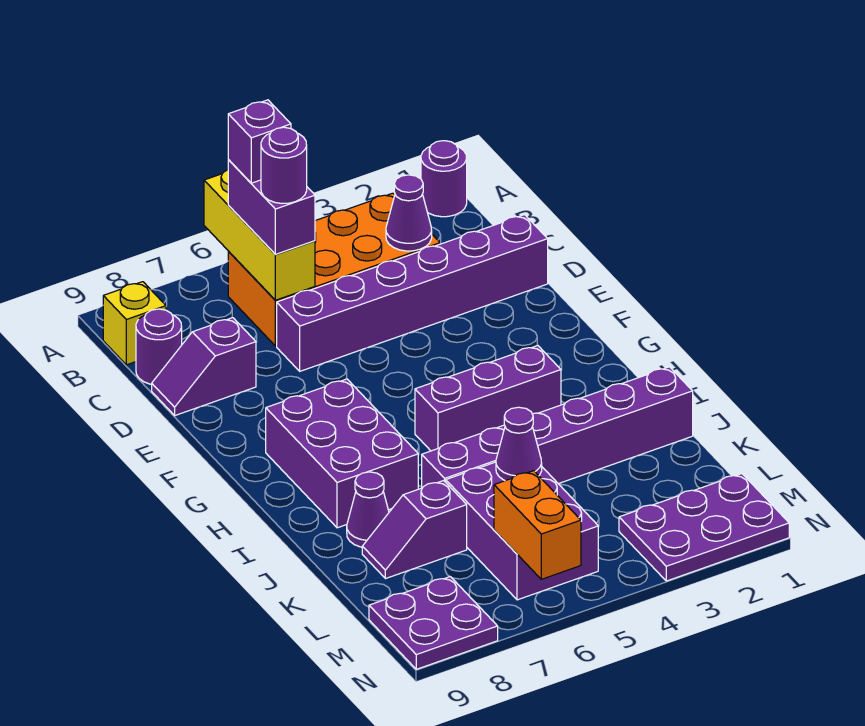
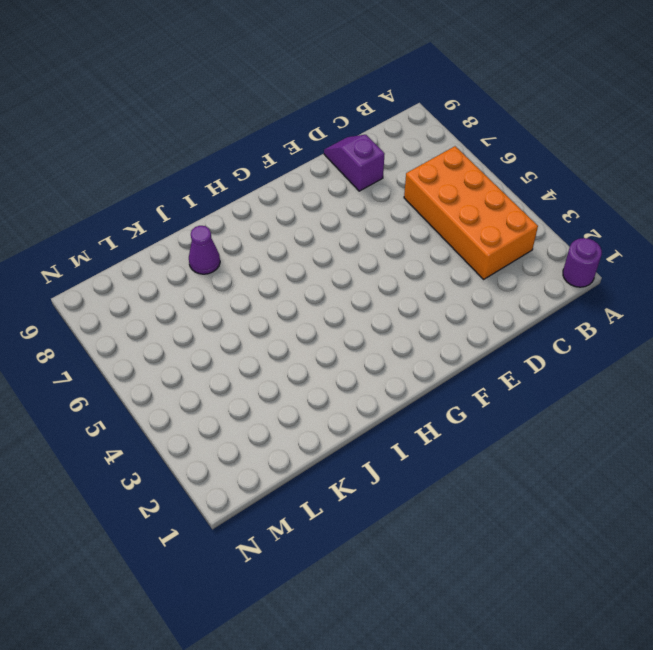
none -> yellow 1x1 brick [103,282,166,365]
none -> purple 1x1 round brick [136,309,182,384]
none -> purple 1x6 brick [277,215,548,371]

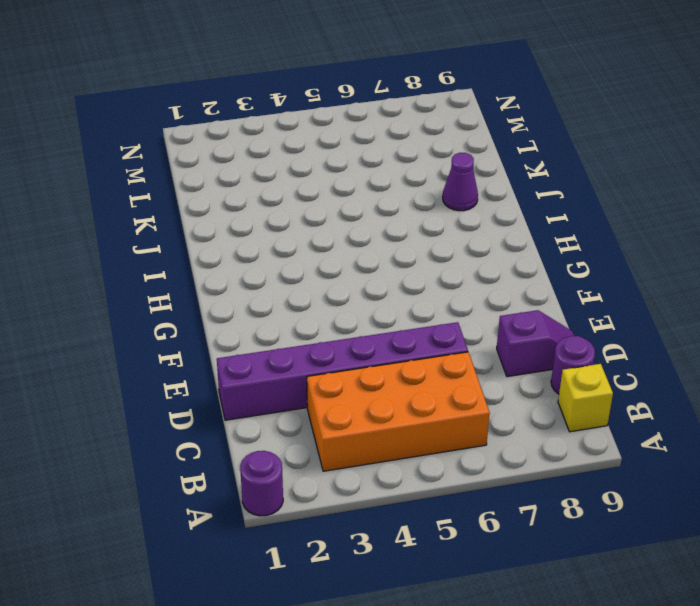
none -> purple 2x3 brick [266,379,418,528]
none -> purple 1x3 brick [415,346,561,451]
none -> purple 1x6 brick [422,367,693,488]

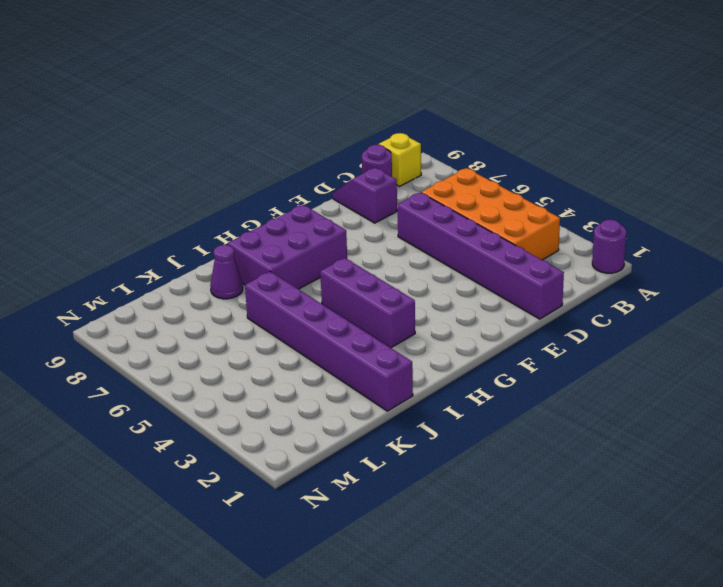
none -> purple 2x3 brick [446,462,598,600]
none -> purple 1x2 slope [362,481,467,579]
none -> purple 2x3 plate [619,474,789,581]

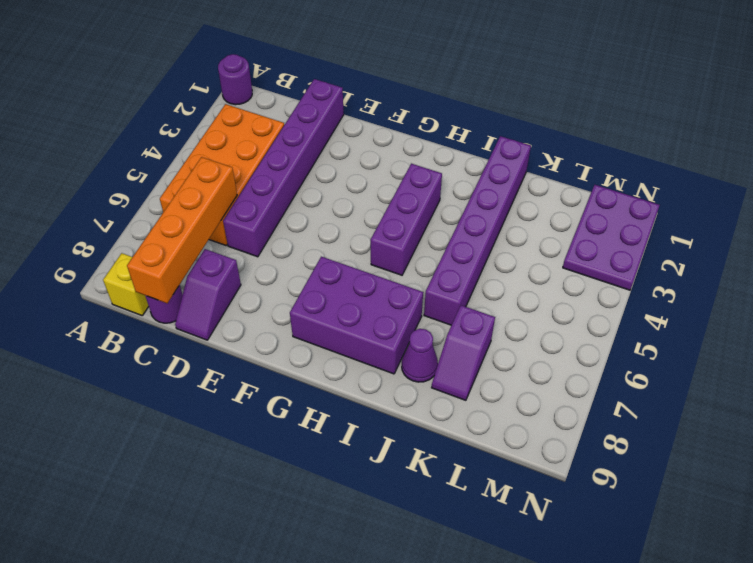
orange 1x4 brick [127,157,237,303] -> yellow 1x3 brick [204,170,315,300]
none -> purple 2x3 brick [446,462,598,600]
none -> purple 2x2 plate [369,577,498,669]
none -> purple 1x1 cone [386,175,432,251]

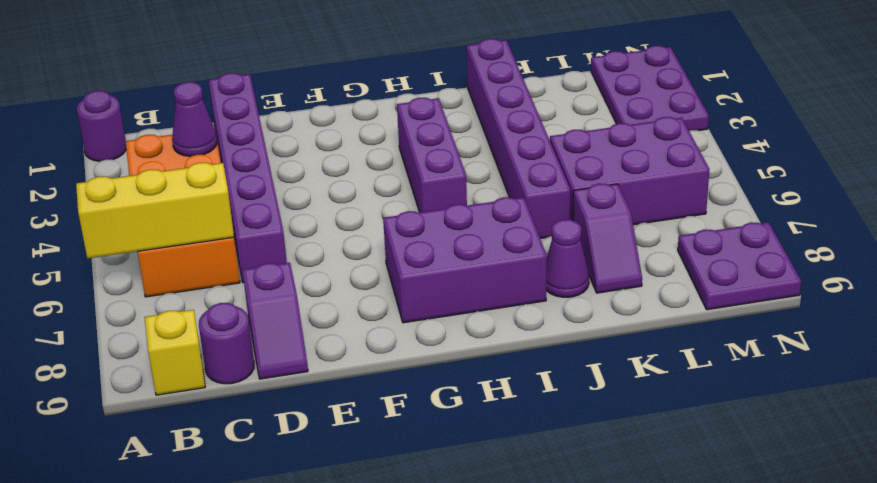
none -> purple 1x1 cone [496,407,542,481]
none -> orange 1x2 brick [494,471,581,579]
none -> purple 1x2 brick [228,160,315,254]

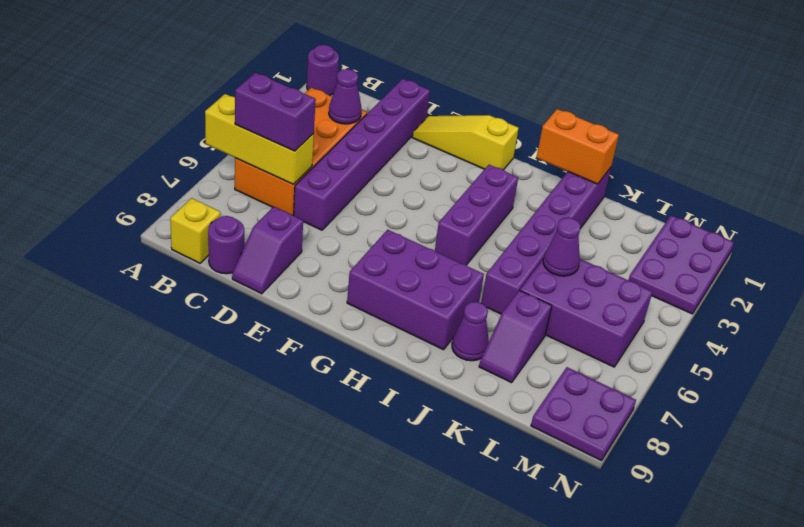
yellow 1x3 slope [412,115,519,170] -> none
orange 1x2 brick [536,109,619,184] -> orange 1x2 brick moved to [494,471,581,579]
none -> purple 1x1 brick [228,100,291,183]
none -> purple 1x1 round brick [261,127,307,204]

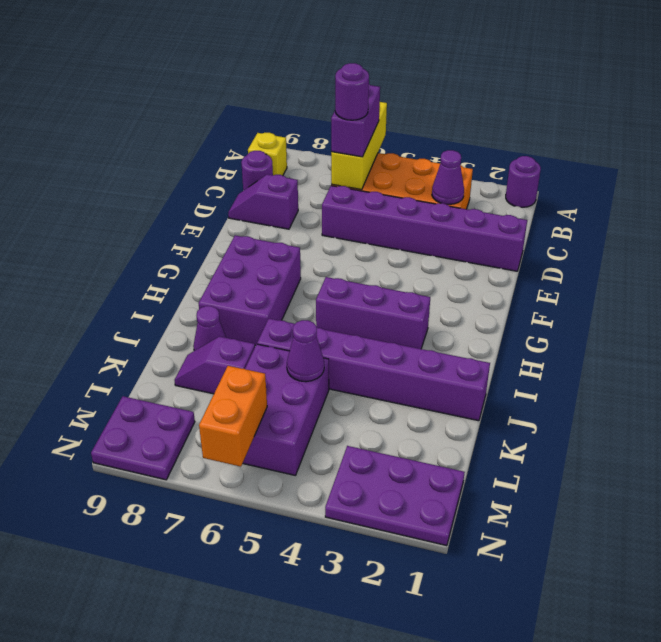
none -> purple 1x1 brick [228,100,291,183]

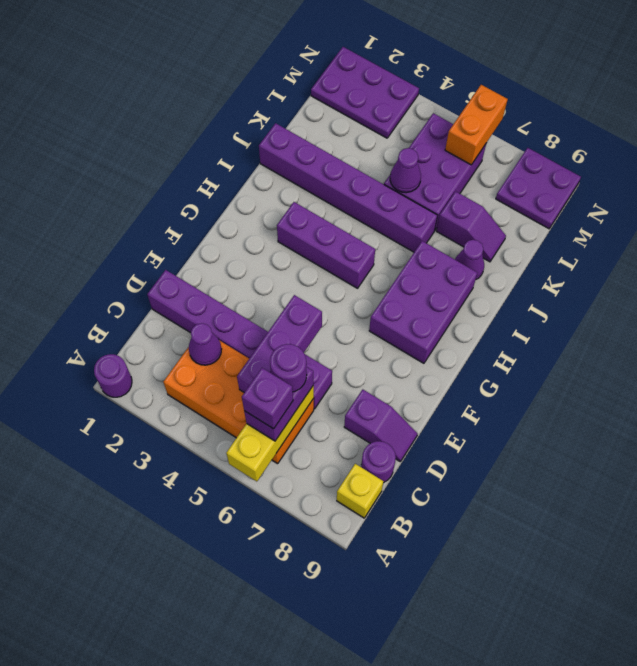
purple 1x3 brick [237,295,322,393] -> none

